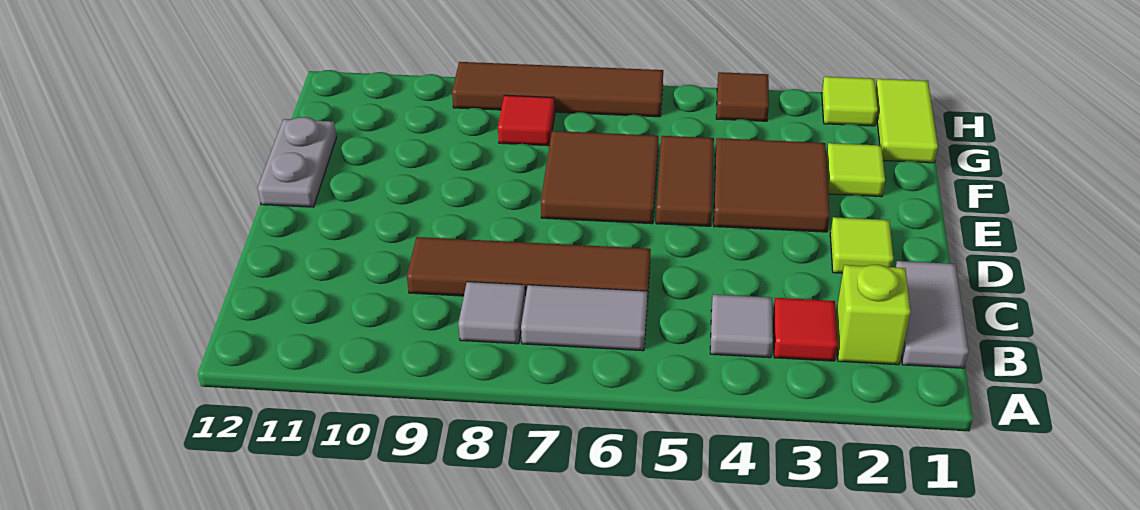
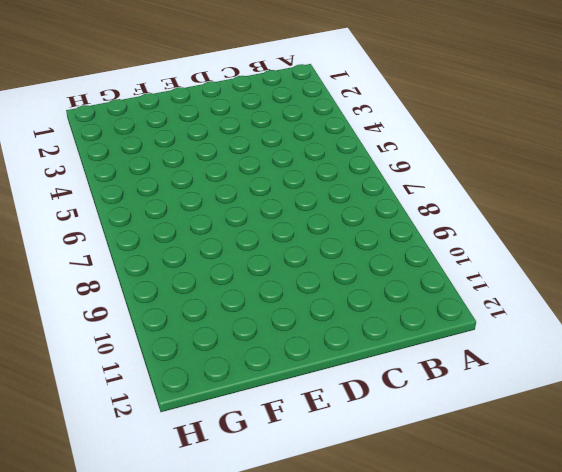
none -> grey 1x2 tile [895,261,968,368]
none -> lime 1x1 brick [836,265,910,365]
none -> red 1x1 tile [773,298,838,361]

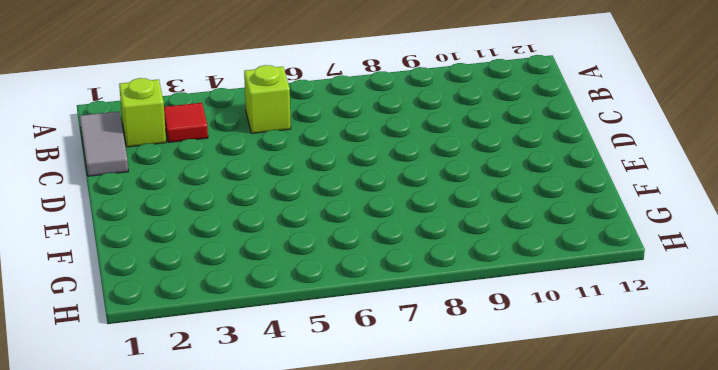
lime 1x1 brick [244,65,291,133] -> none
none -> grey 1x1 tile [710,294,773,358]
none -> grey 1x2 tile [521,285,648,351]
none -> grey 1x1 tile [458,282,525,344]

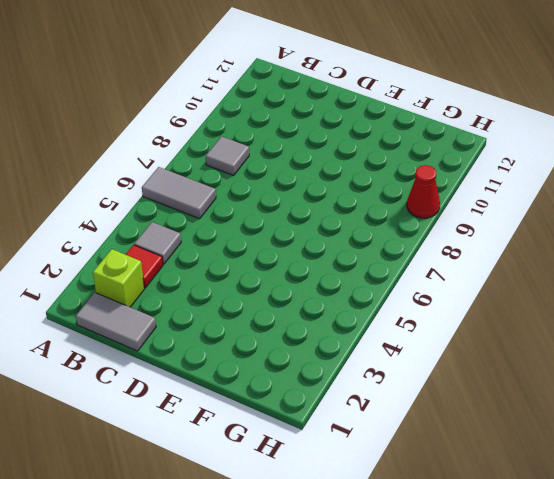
grey 1x2 tile [142,167,216,219] -> grey 1x2 tile turned to [521,285,648,351]
red 1x1 cone [407,165,440,218] -> brown 1x4 tile [452,62,663,117]
none -> brown 1x4 tile [407,237,651,302]
none -> lime 1x1 tile [830,217,893,273]
none -> brown 2x2 tile [714,138,830,232]

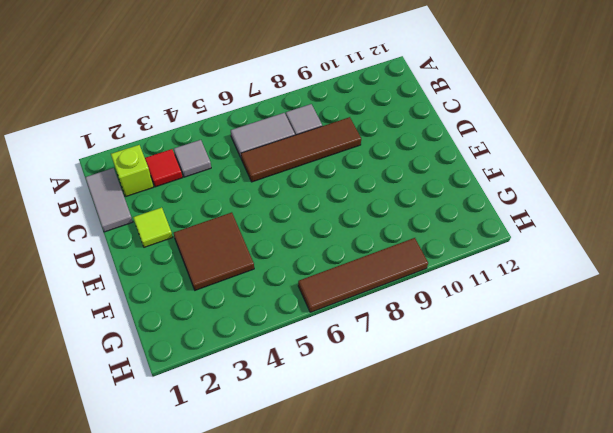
none -> brown 1x2 tile [656,136,714,226]
none -> brown 2x2 tile [541,131,659,224]
none -> grey 1x2 plate [257,117,336,207]

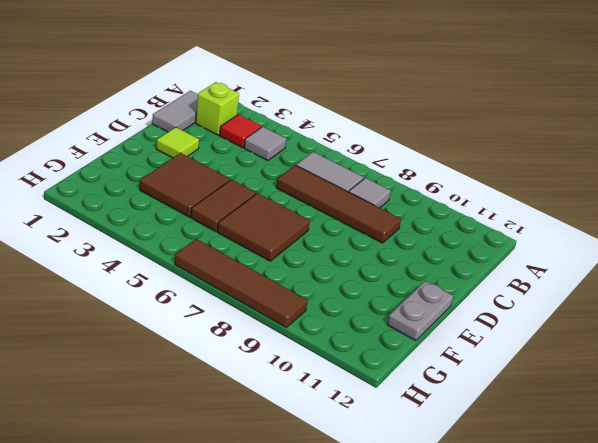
none -> lime 1x1 tile [826,143,885,197]
none -> lime 1x2 tile [876,79,938,163]
none -> red 1x1 tile [498,95,555,146]

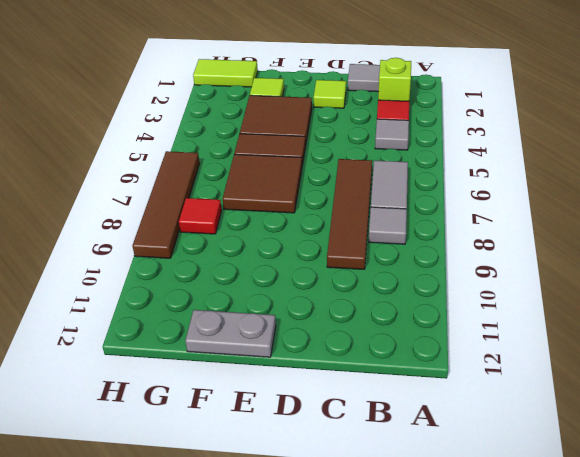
none -> lime 1x1 tile [822,77,878,126]
none -> brown 1x1 tile [716,72,769,121]

